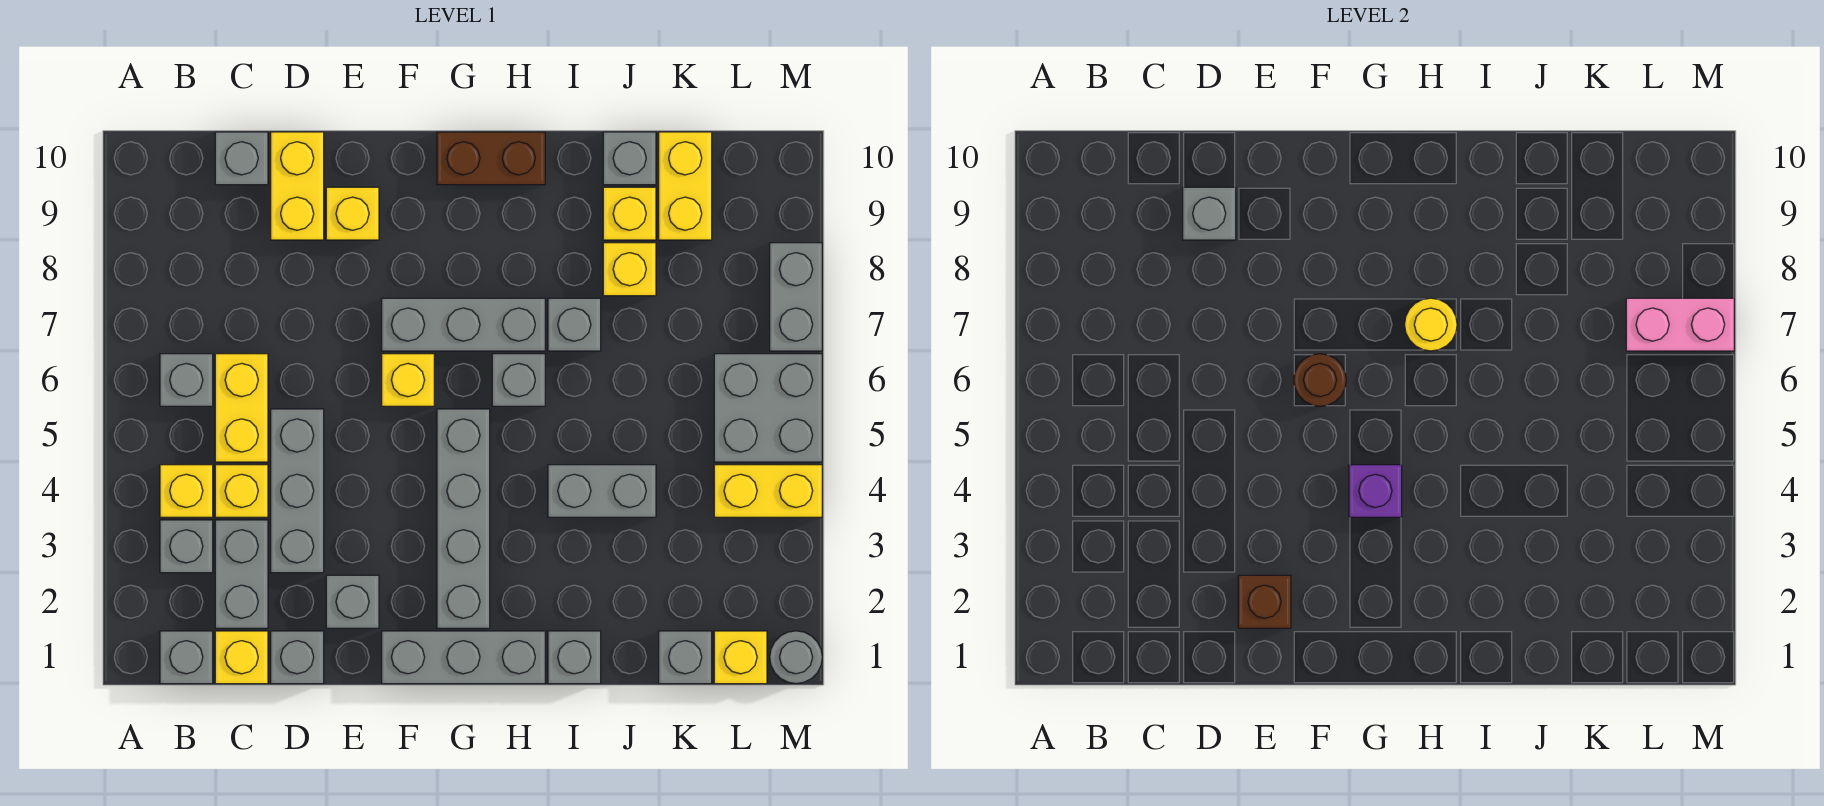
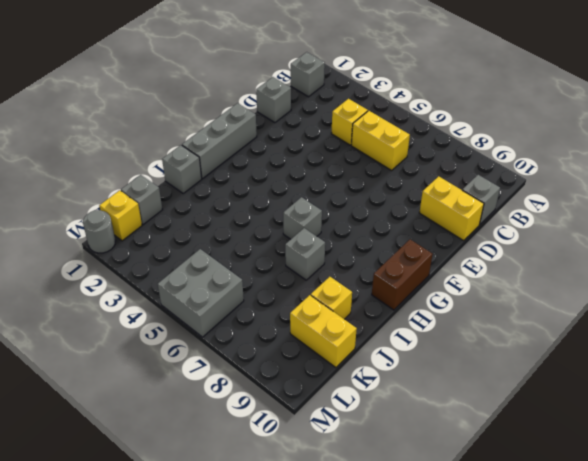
none -> grey 1x1 brick [160,520,213,573]
none -> yellow 1x1 brick [160,465,213,517]
none -> grey 1x1 brick [160,354,213,406]
none -> yellow 1x1 brick [215,631,268,684]

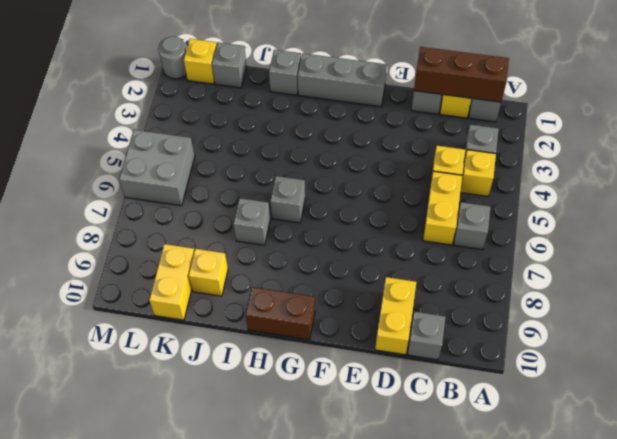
brown 1x3 brick [414,47,509,102] -> none
none -> grey 1x2 brick [215,520,268,628]
none -> grey 1x3 brick [271,409,324,573]
none -> grey 1x1 brick [326,575,379,628]
none -> yellow 1x1 brick [326,187,379,240]

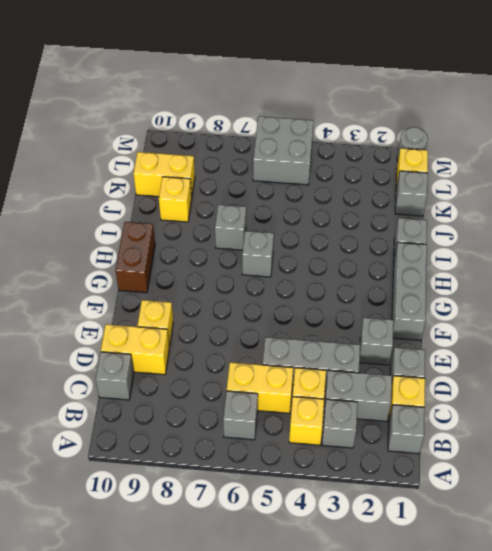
none -> yellow 1x1 brick [382,354,434,406]
none -> grey 1x3 brick [382,298,545,351]
none -> grey 1x4 brick [437,409,490,628]
none -> grey 1x2 brick [548,465,656,517]

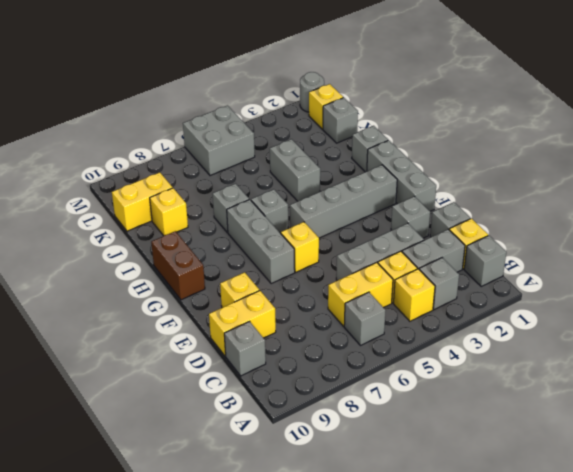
none -> yellow 1x1 brick [603,243,656,296]
none -> grey 1x1 brick [603,132,656,185]
none -> yellow 1x2 brick [714,465,822,517]
none -> grey 1x2 brick [770,243,822,351]

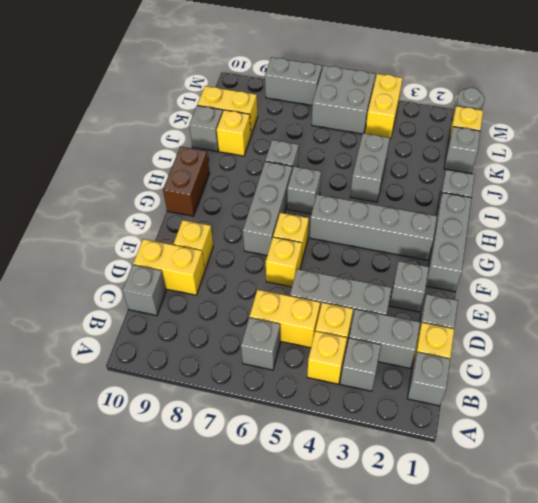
yellow 1x1 brick [266,237,302,287] -> yellow 1x1 brick moved to [603,243,656,296]
none -> grey 1x1 brick [1183,187,1236,240]
none -> brown 1x1 brick [1238,575,1291,628]
none -> brown 1x1 round brick [1294,354,1346,406]
none -> purple 1x1 brick [1349,465,1402,517]

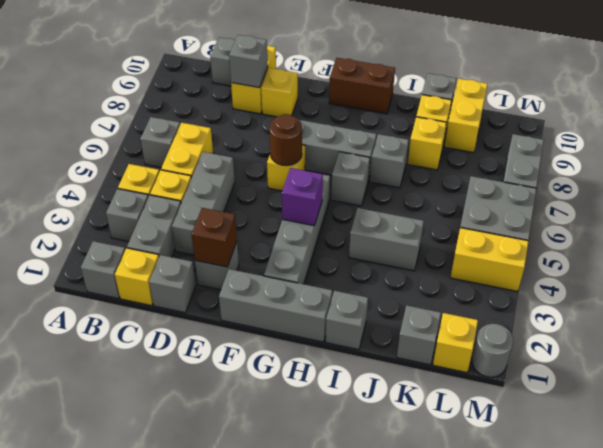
none -> yellow 1x1 round brick [1405,298,1457,351]
none -> pink 1x2 brick [1626,298,1734,351]

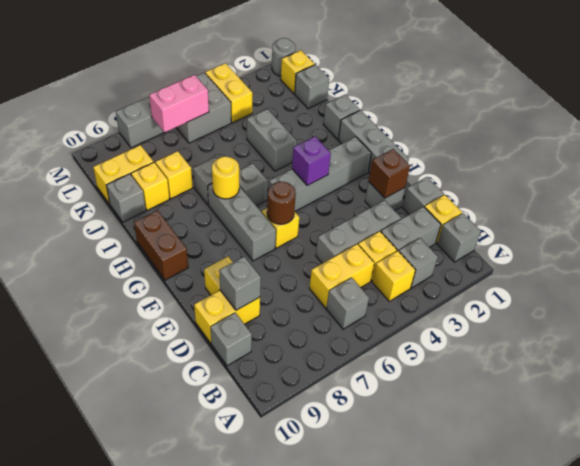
pink 1x2 brick [149,75,209,132] -> pink 1x2 brick turned to [1626,298,1734,351]

